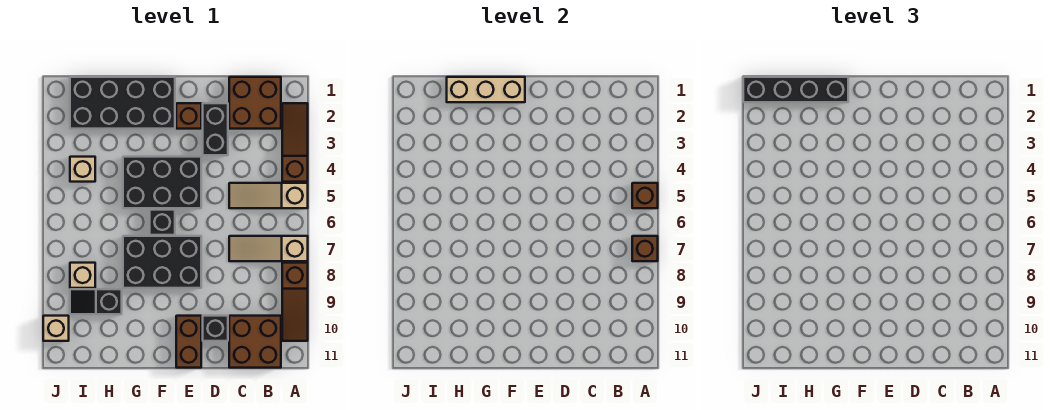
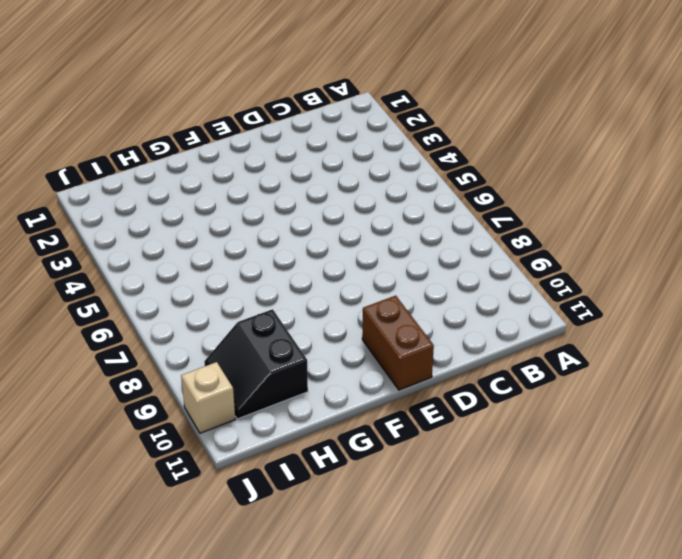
black 2x2 slope [204,309,308,419] -> black 1x2 slope [70,289,122,314]
none -> brown 1x3 slope [282,103,308,182]
none -> tan 1x3 slope [229,183,308,208]
none -> tan 1x3 slope [229,236,308,261]

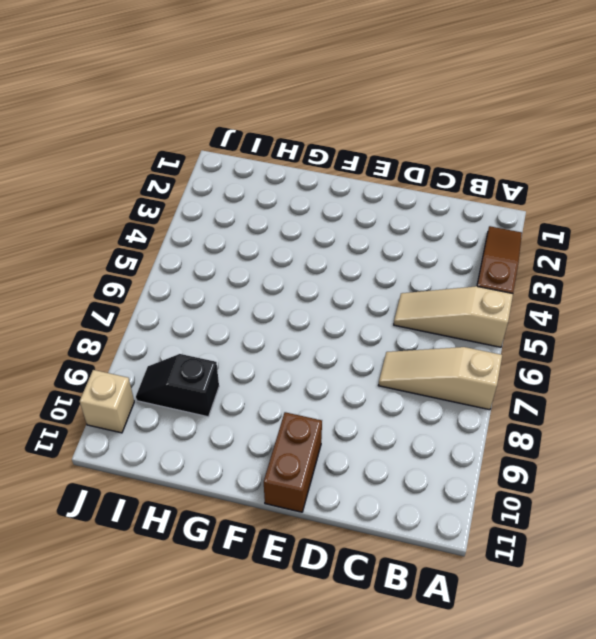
none -> brown 1x3 slope [282,263,308,341]
none -> brown 2x2 brick [229,77,281,129]
none -> brown 2x2 brick [229,316,281,368]

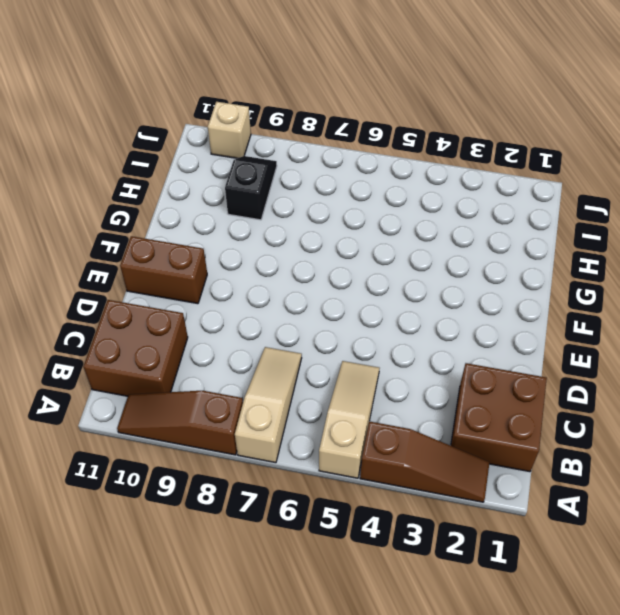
none -> black 1x2 brick [203,103,228,155]
none -> black 1x1 brick [203,316,228,341]
none -> brown 1x1 brick [176,103,201,129]

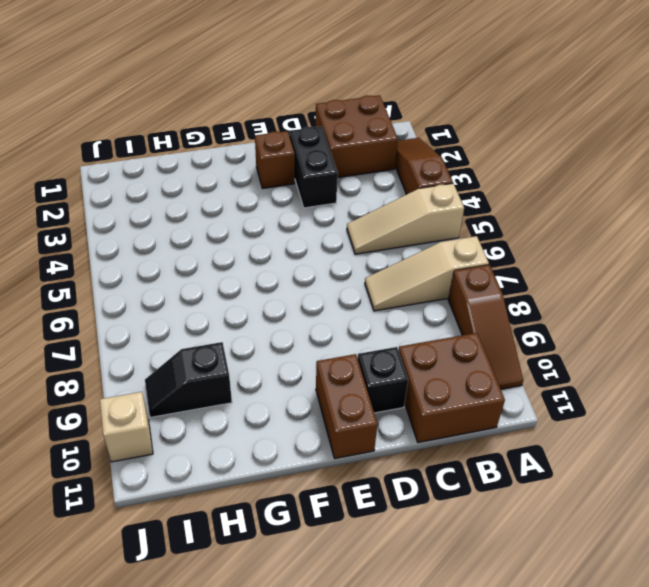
none -> black 2x3 brick [123,157,201,208]
none -> black 2x3 brick [123,236,201,288]
none -> black 2x4 brick [70,77,175,129]

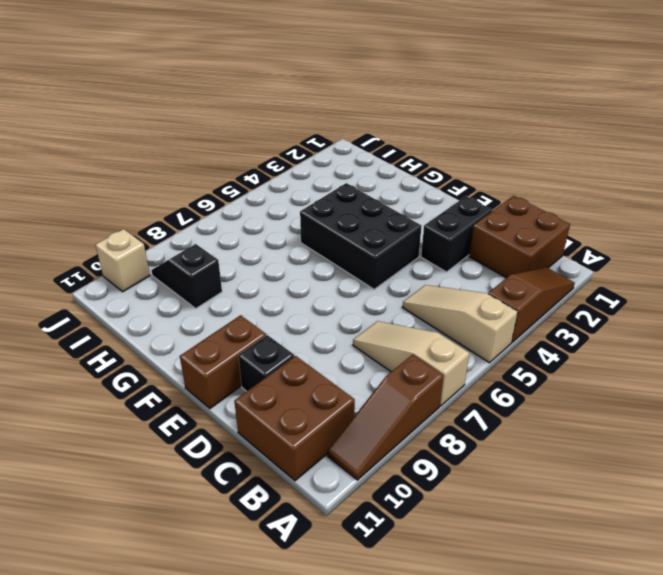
none -> brown 1x1 brick [176,103,201,129]
none -> black 2x3 brick [123,236,201,288]
none -> black 2x4 brick [70,77,175,129]

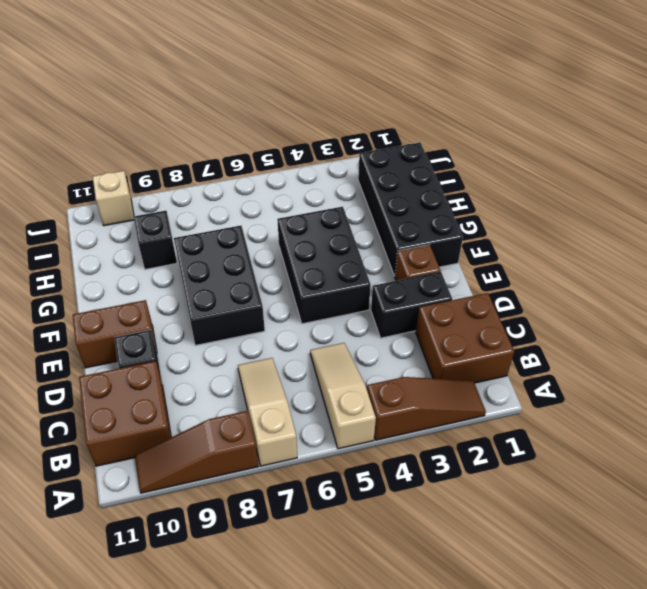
none -> black 1x1 brick [150,210,175,235]
none -> tan 1x1 brick [70,157,95,182]
none -> tan 1x1 brick [70,263,95,288]

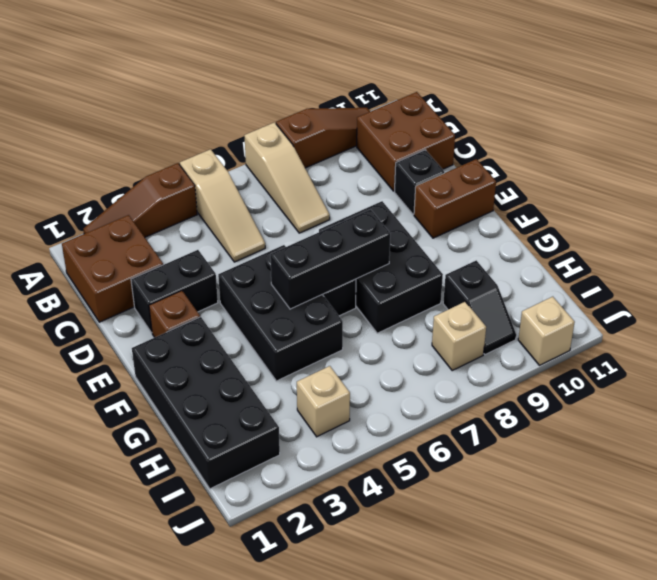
black 1x3 brick [270,209,390,309] -> none
none -> brown 1x1 brick [632,183,658,208]
none -> brown 1x1 brick [632,236,658,261]
none -> tan 1x3 brick [447,77,525,102]

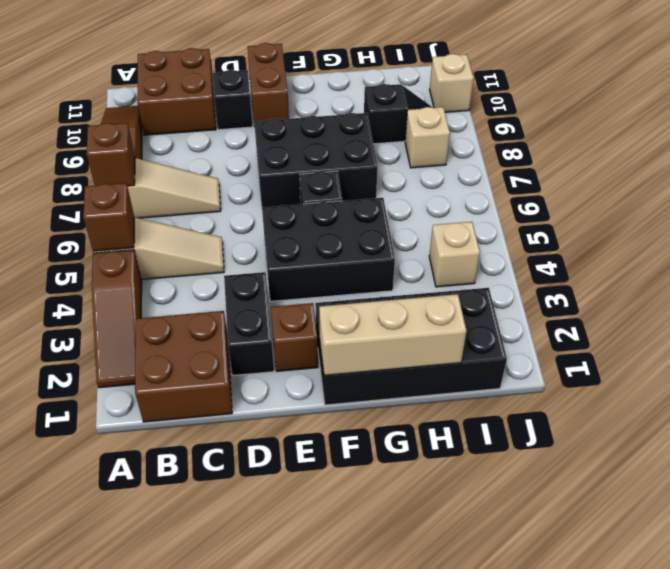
none -> black 1x4 brick [743,77,848,102]

